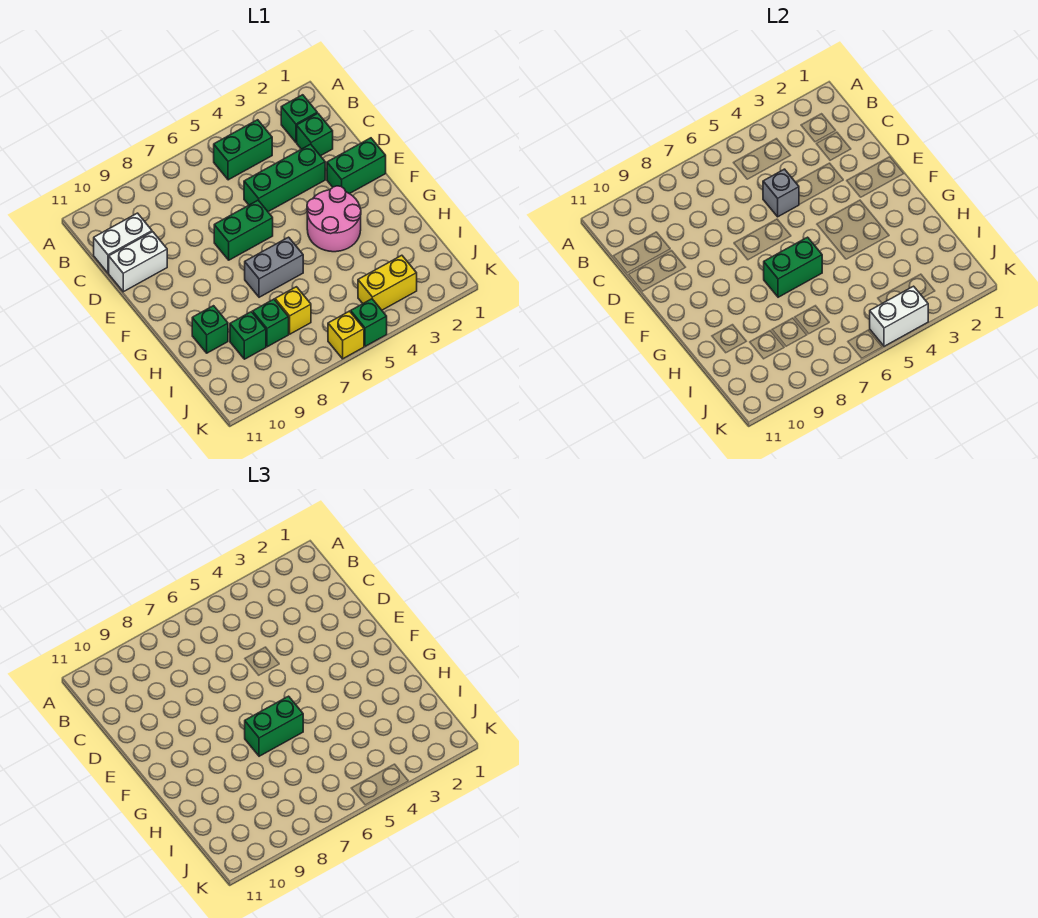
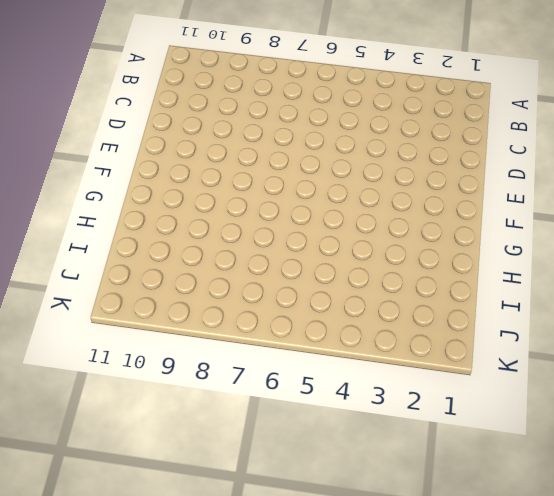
none -> green 1x1 brick [281,95,317,142]
none -> green 1x2 brick [214,120,272,180]
none -> green 1x1 brick [297,113,333,156]

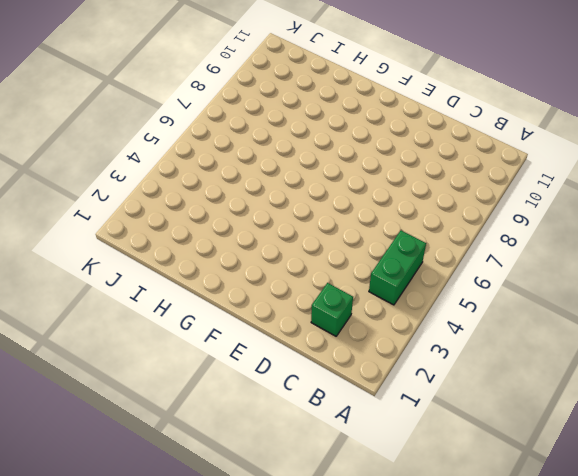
none -> green 1x1 brick [281,95,317,142]
none -> white 1x2 brick [94,213,152,273]
none -> green 1x3 brick [244,144,325,212]

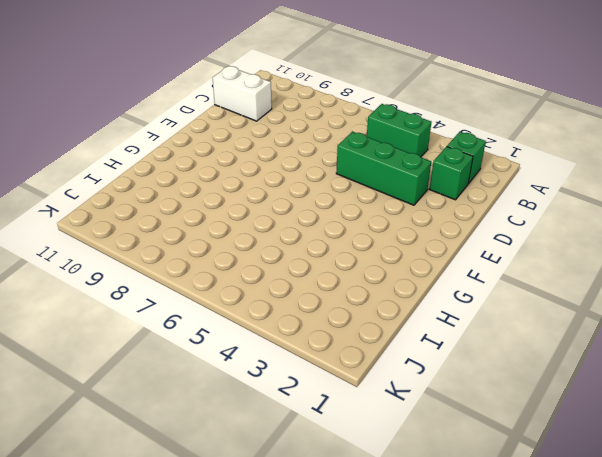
none -> white 1x2 brick [109,232,167,292]
none -> green 1x2 brick [327,138,386,194]
none -> green 1x2 brick [214,200,273,260]

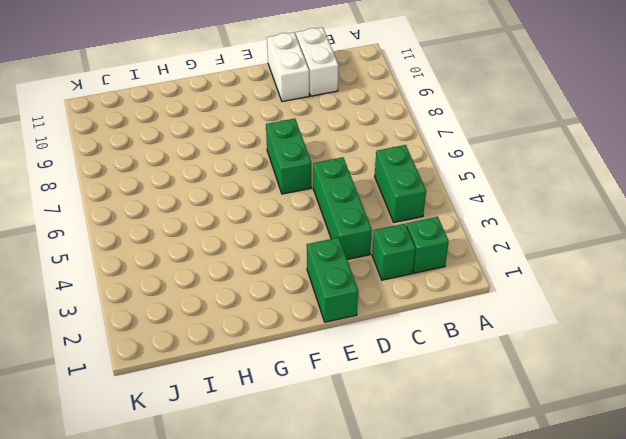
none -> pink 2x2 round brick [307,186,361,252]
none -> grey 1x2 brick [245,237,303,297]
none -> green 1x1 brick [192,306,228,353]

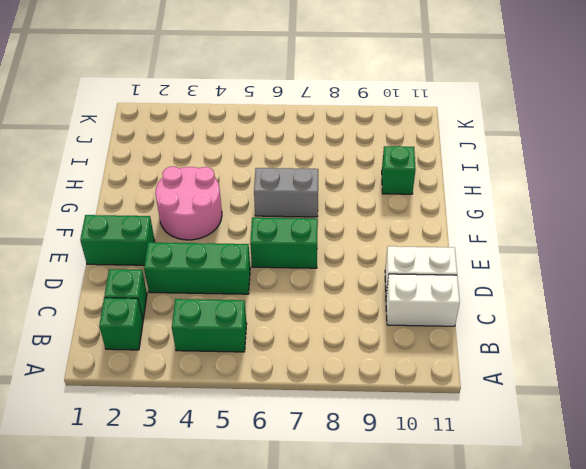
none -> yellow 1x1 brick [275,287,311,334]
none -> green 1x1 brick [253,299,289,347]
none -> green 1x1 brick [230,312,266,359]

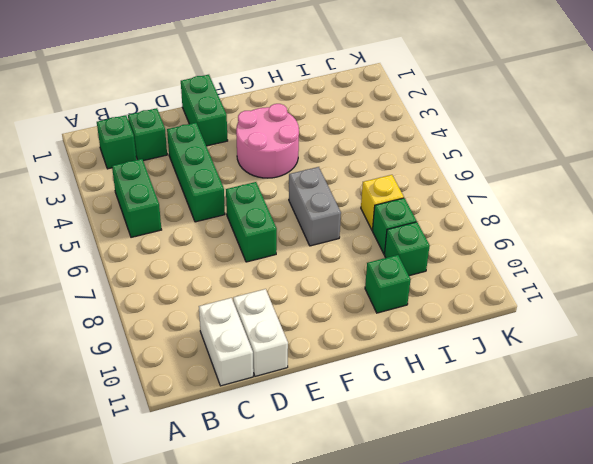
none -> yellow 1x2 brick [358,255,417,310]
none -> green 1x1 brick [351,299,387,346]
none -> yellow 1x1 brick [328,311,364,359]

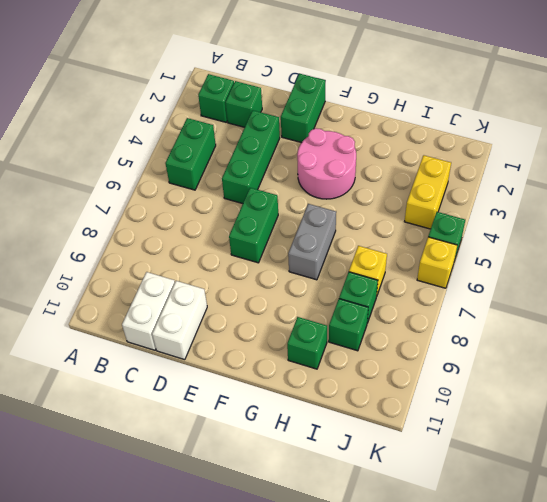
none -> grey 1x1 brick [763,169,799,217]
none -> green 1x2 brick [764,237,822,297]
none -> white 1x2 brick [870,286,928,346]

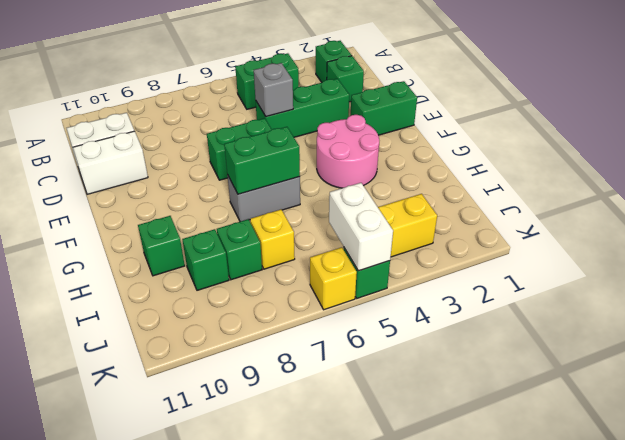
white 1x2 brick [329,183,393,271] -> white 1x2 brick turned to [870,286,928,346]
none -> green 1x2 brick [245,696,303,756]

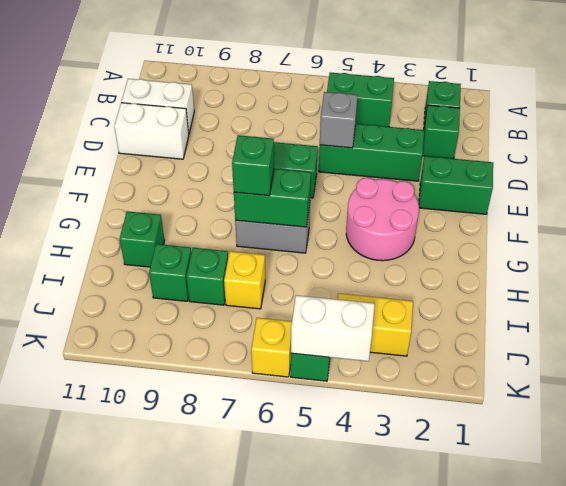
green 1x1 brick [232,135,274,196] -> green 1x2 brick [245,696,303,756]

